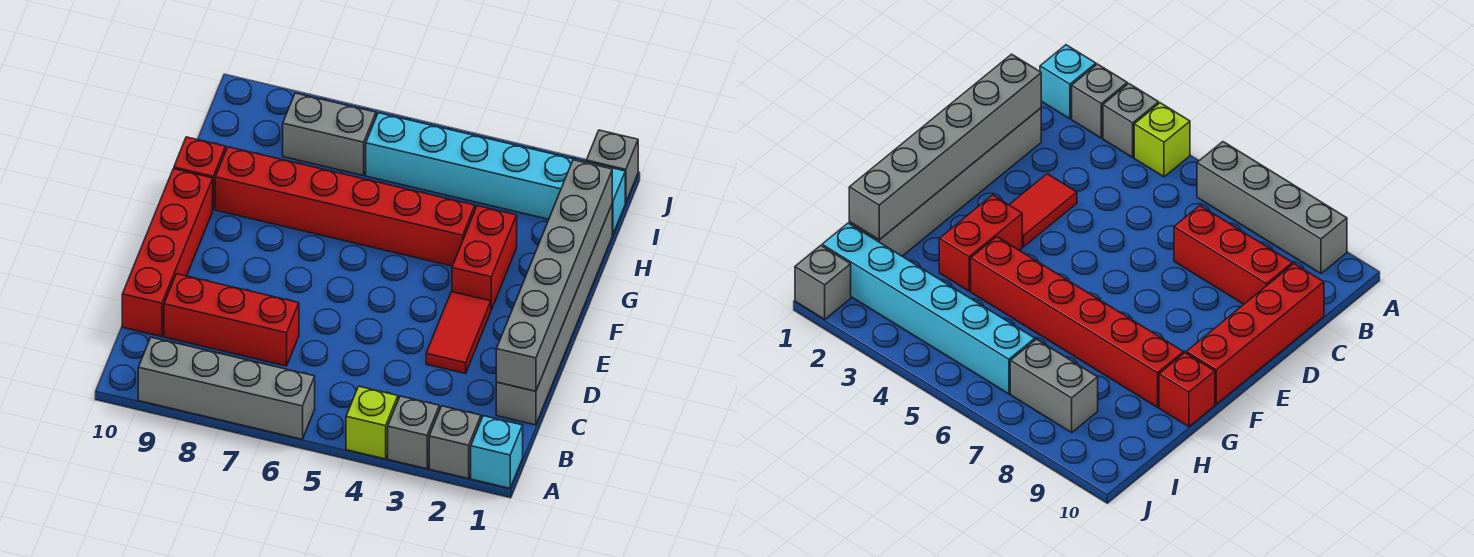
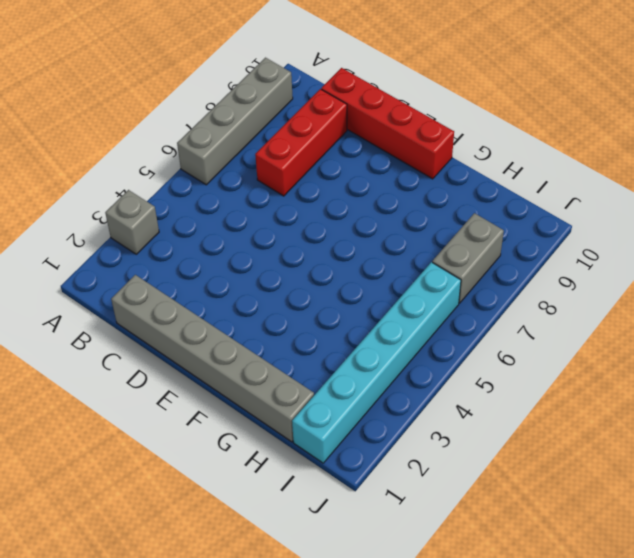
none -> cyan 1x1 brick [471,416,523,488]
none -> grey 1x1 brick [429,406,481,479]
none -> lime 1x1 brick [346,386,398,459]

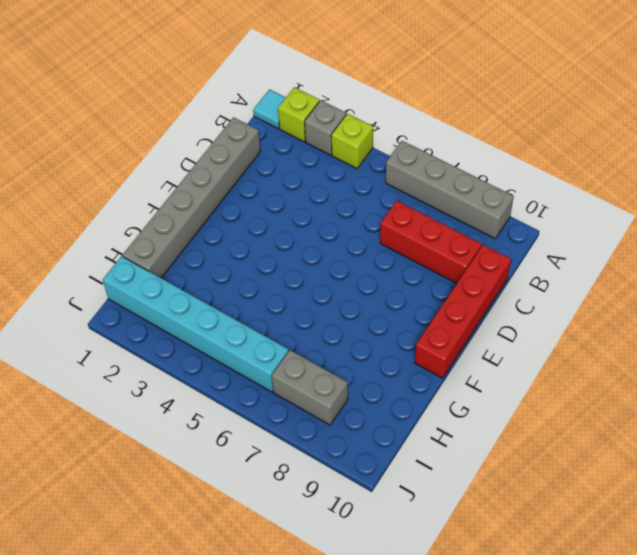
cyan 1x1 tile [253,89,286,128] -> cyan 1x1 brick [471,416,523,488]
lime 1x1 brick [278,87,319,142] -> grey 1x1 brick [429,406,481,479]
none -> red 1x2 tile [426,292,491,374]
none -> red 1x2 brick [452,206,517,310]
none -> red 1x6 brick [215,147,475,266]

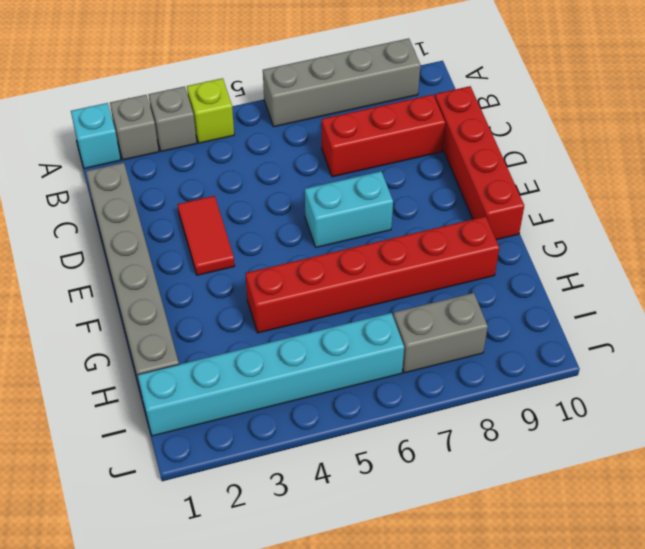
cyan 1x2 brick [305,171,393,247] -> none
none -> red 1x2 brick [452,206,517,310]
none -> red 1x1 brick [174,137,226,209]
none -> grey 1x1 brick [586,130,638,203]

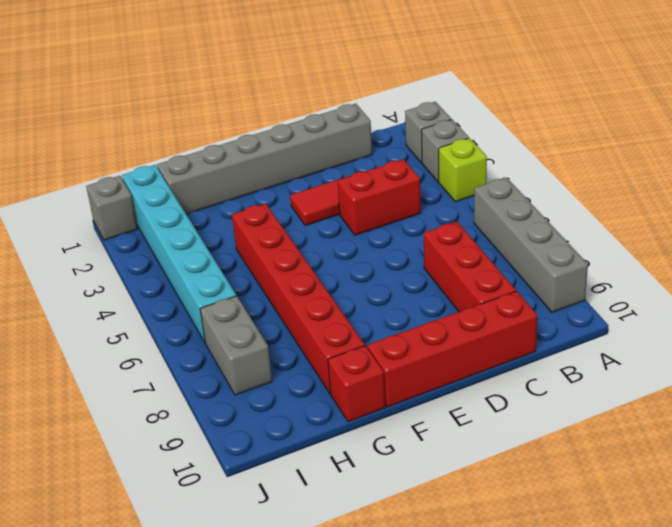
red 1x2 brick [338,159,421,235] -> red 1x2 brick moved to [452,206,517,310]
none -> cyan 1x1 brick [471,416,523,488]
none -> grey 1x6 brick [496,160,612,391]

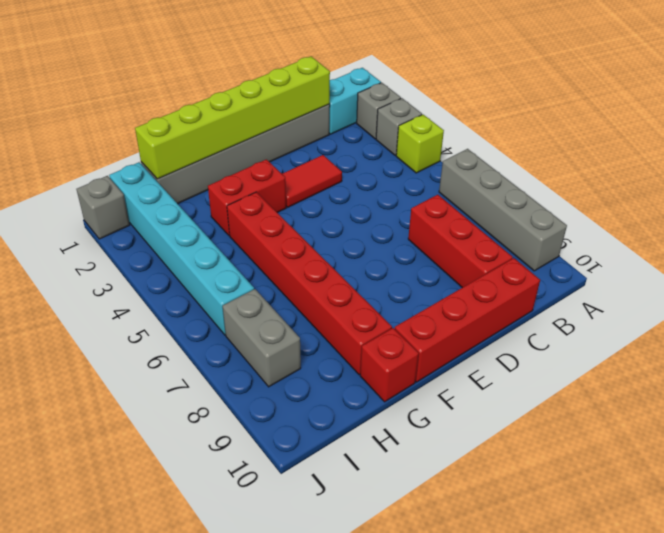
cyan 1x2 brick [329,68,381,134] -> cyan 1x1 brick [471,416,523,488]
lime 1x6 brick [135,56,330,179] -> grey 1x6 brick [496,160,612,391]

